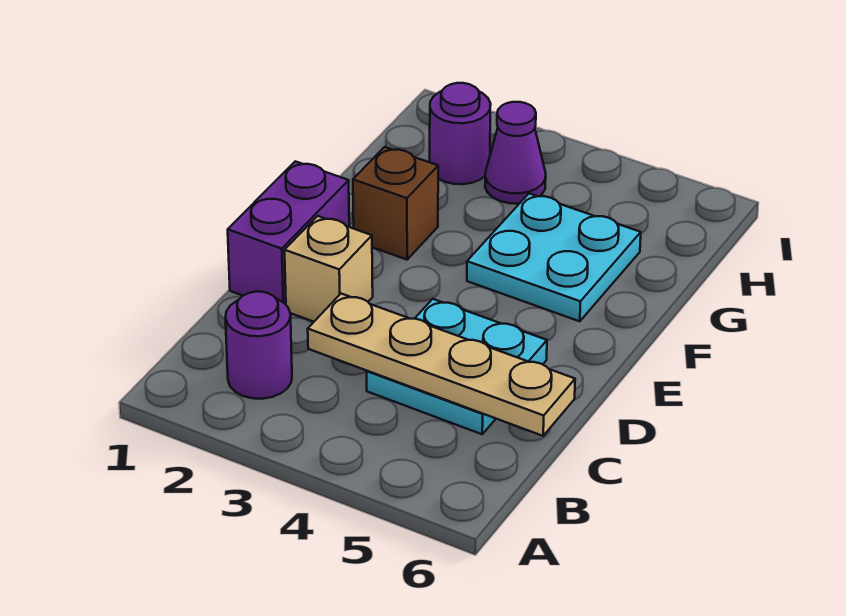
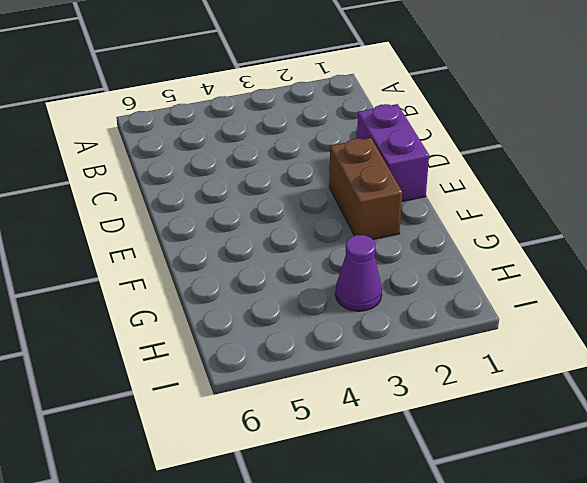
brown 1x2 brick [329,138,402,240] -> brown 1x1 brick [353,147,438,260]
none -> purple 1x1 round brick [226,292,292,399]
none -> cyan 2x2 plate [367,299,547,434]

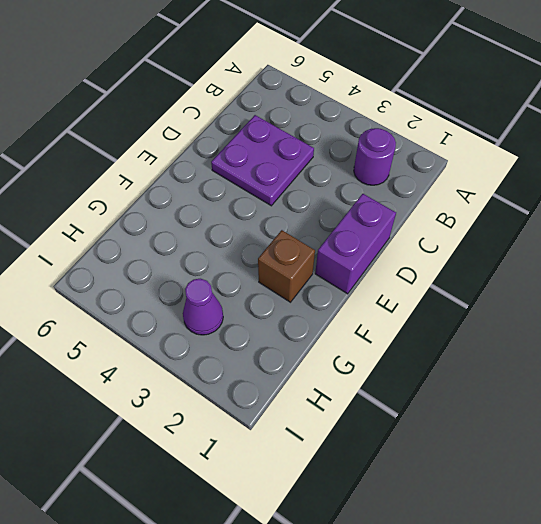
purple 2x2 plate [211,115,314,206] -> cyan 2x2 plate [367,299,547,434]
none -> tan 1x1 brick [285,216,373,322]
none -> cyan 2x2 plate [467,194,641,321]

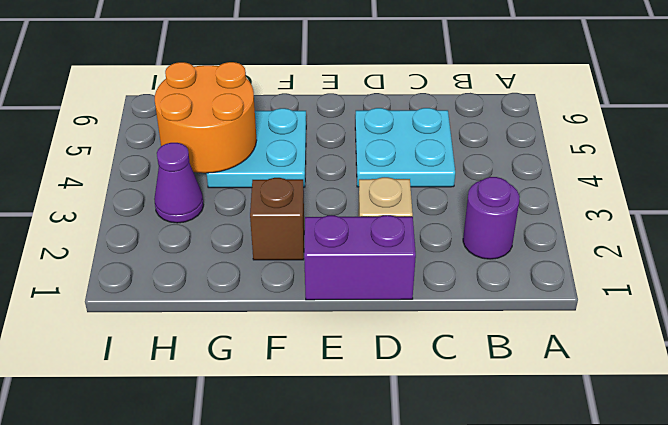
orange 2x2 round brick [155,62,257,173] -> none
none -> purple 1x1 round brick [430,83,491,184]
none -> tan 1x4 plate [308,294,575,436]

